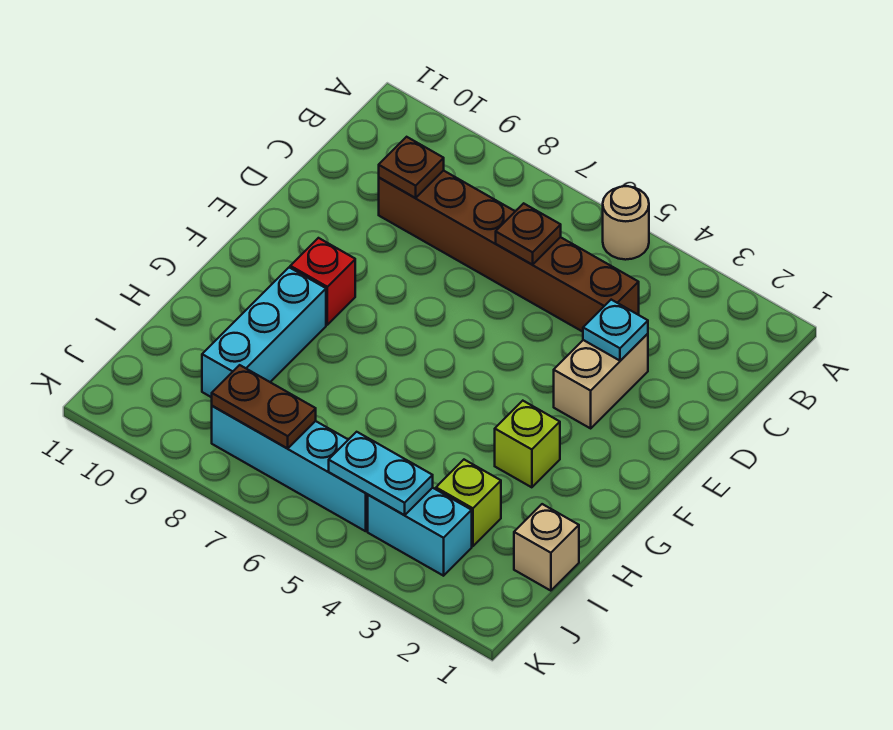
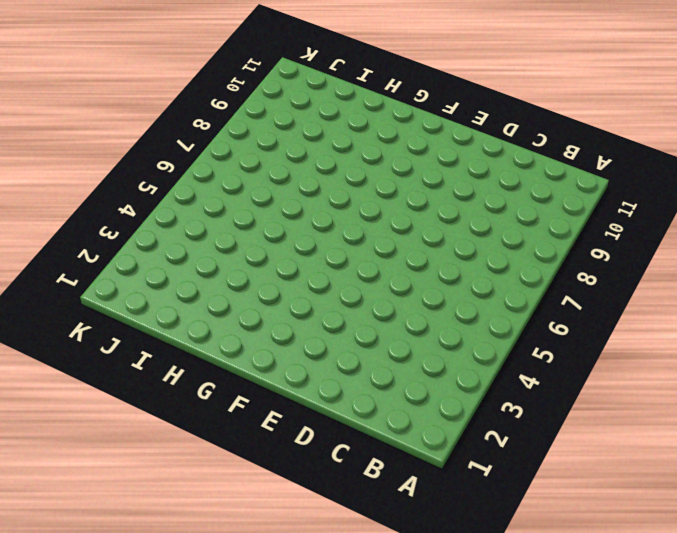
none -> tan 1x1 round brick [603,186,649,260]
none -> brown 1x6 brick [379,170,639,332]
none -> tan 1x2 brick [554,334,648,428]

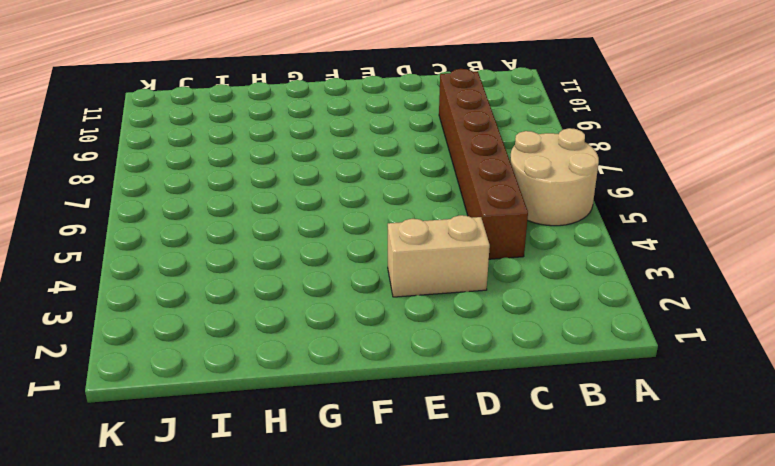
tan 2x2 round brick [510,128,599,226] -> tan 1x1 round brick [603,186,649,260]
none -> red 1x1 brick [290,238,355,325]
none -> lime 1x1 brick [495,401,560,487]
none -> cyan 1x3 brick [202,267,326,397]

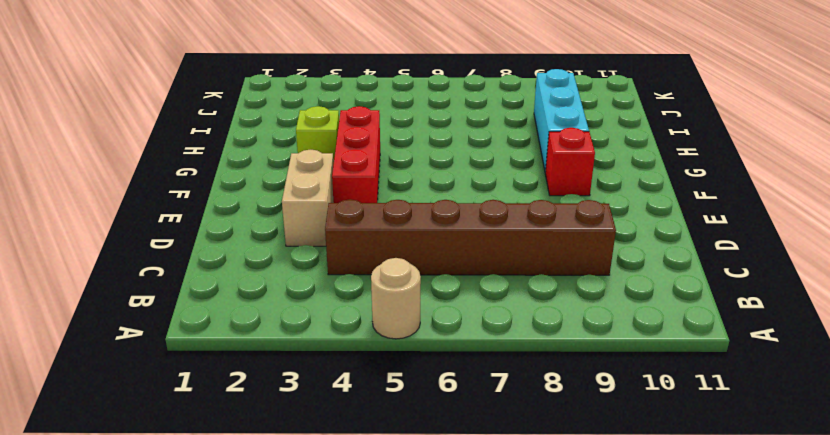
red 1x3 brick [332,106,380,203] -> none
none -> tan 1x1 brick [514,504,579,591]
none -> lime 1x1 brick [436,460,501,546]
none -> cyan 1x2 brick [368,488,472,576]

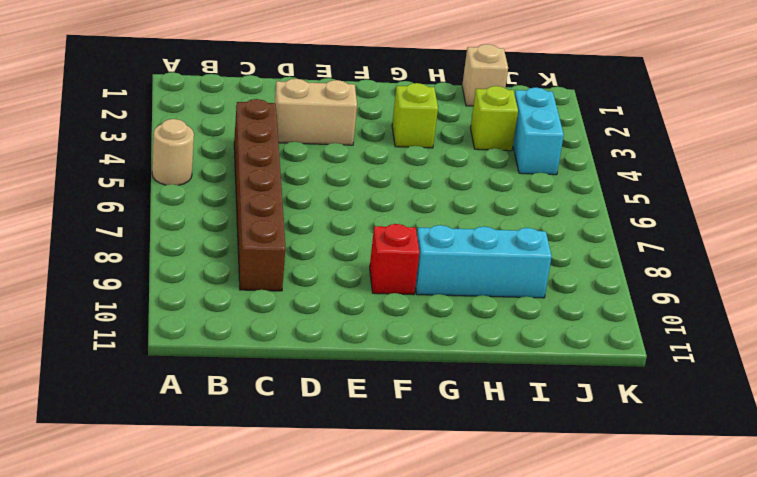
none -> cyan 1x4 brick [212,406,368,531]
none -> brown 1x1 plate [496,203,561,265]
none -> brown 1x1 plate [379,137,444,198]

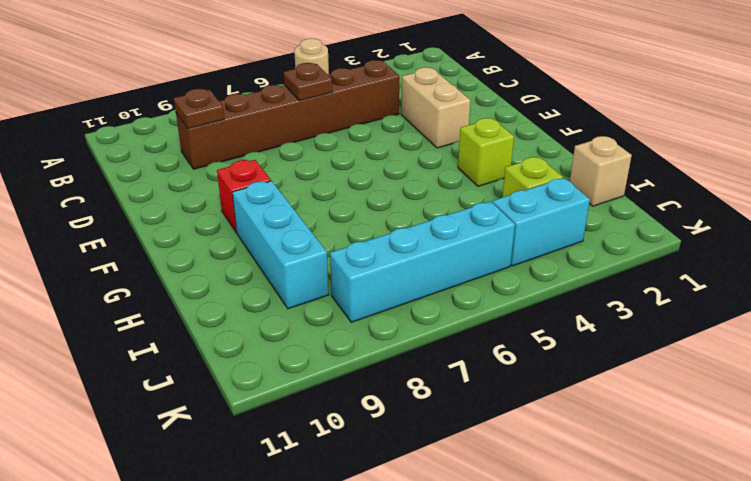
none -> cyan 1x1 plate [583,300,648,361]
none -> cyan 1x2 plate [329,432,433,515]
none -> brown 1x2 plate [212,365,316,449]

